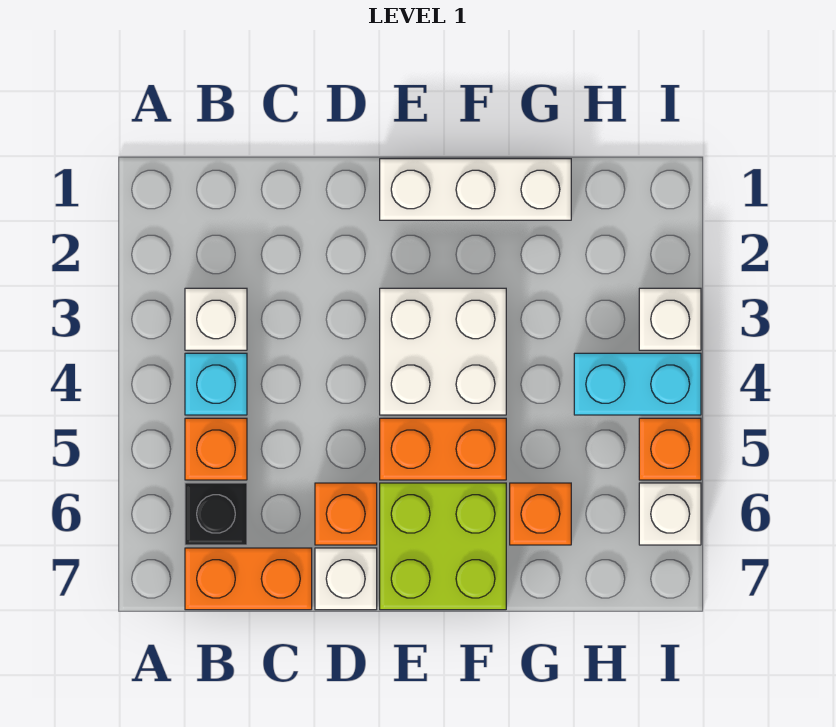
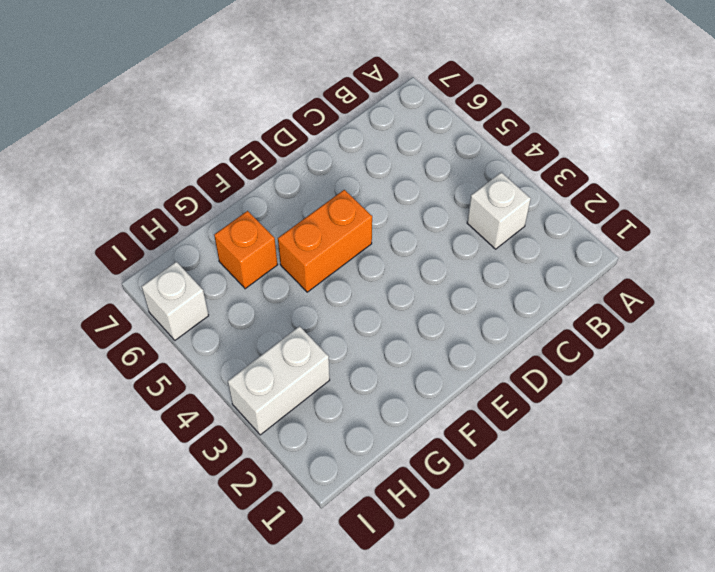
white 1x2 brick [228,326,330,435] -> white 1x1 brick [639,288,701,350]
none -> cyan 1x1 brick [185,353,247,415]
none -> orange 1x1 brick [185,418,247,480]
none -> black 1x1 brick [185,483,247,545]

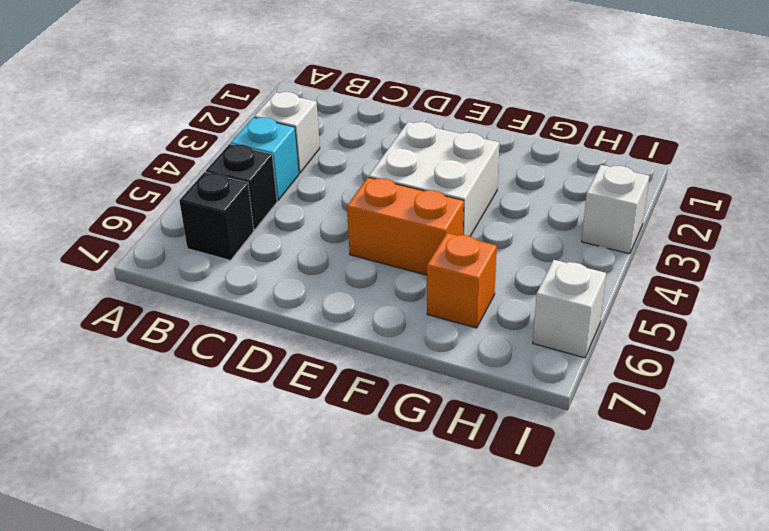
black 1x1 brick [206,144,277,230] -> orange 1x1 brick [185,418,247,480]
none -> orange 1x2 brick [185,548,312,610]
none -> orange 1x1 brick [315,483,377,545]
none -> white 1x1 brick [315,548,377,610]

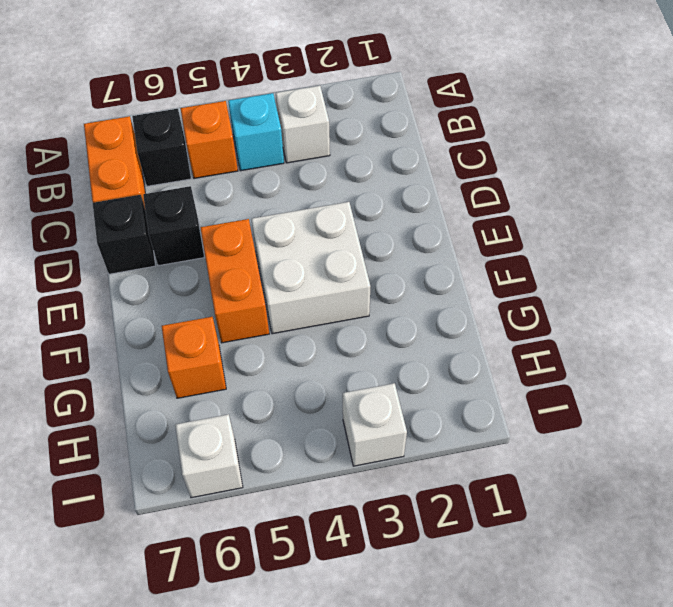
black 1x1 brick [143,186,204,266] -> orange 1x1 brick [315,483,377,545]
black 1x1 brick [93,195,156,274] -> white 1x1 brick [315,548,377,610]
none -> white 1x3 brick [380,159,571,220]
none -> lime 2x2 brick [380,483,506,610]
none -> cyan 1x2 brick [574,353,701,415]

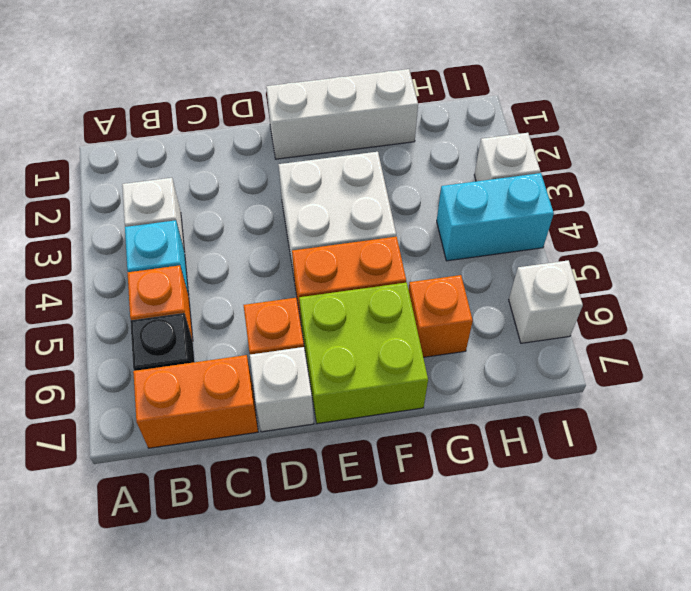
none -> orange 1x1 brick [639,418,701,480]

